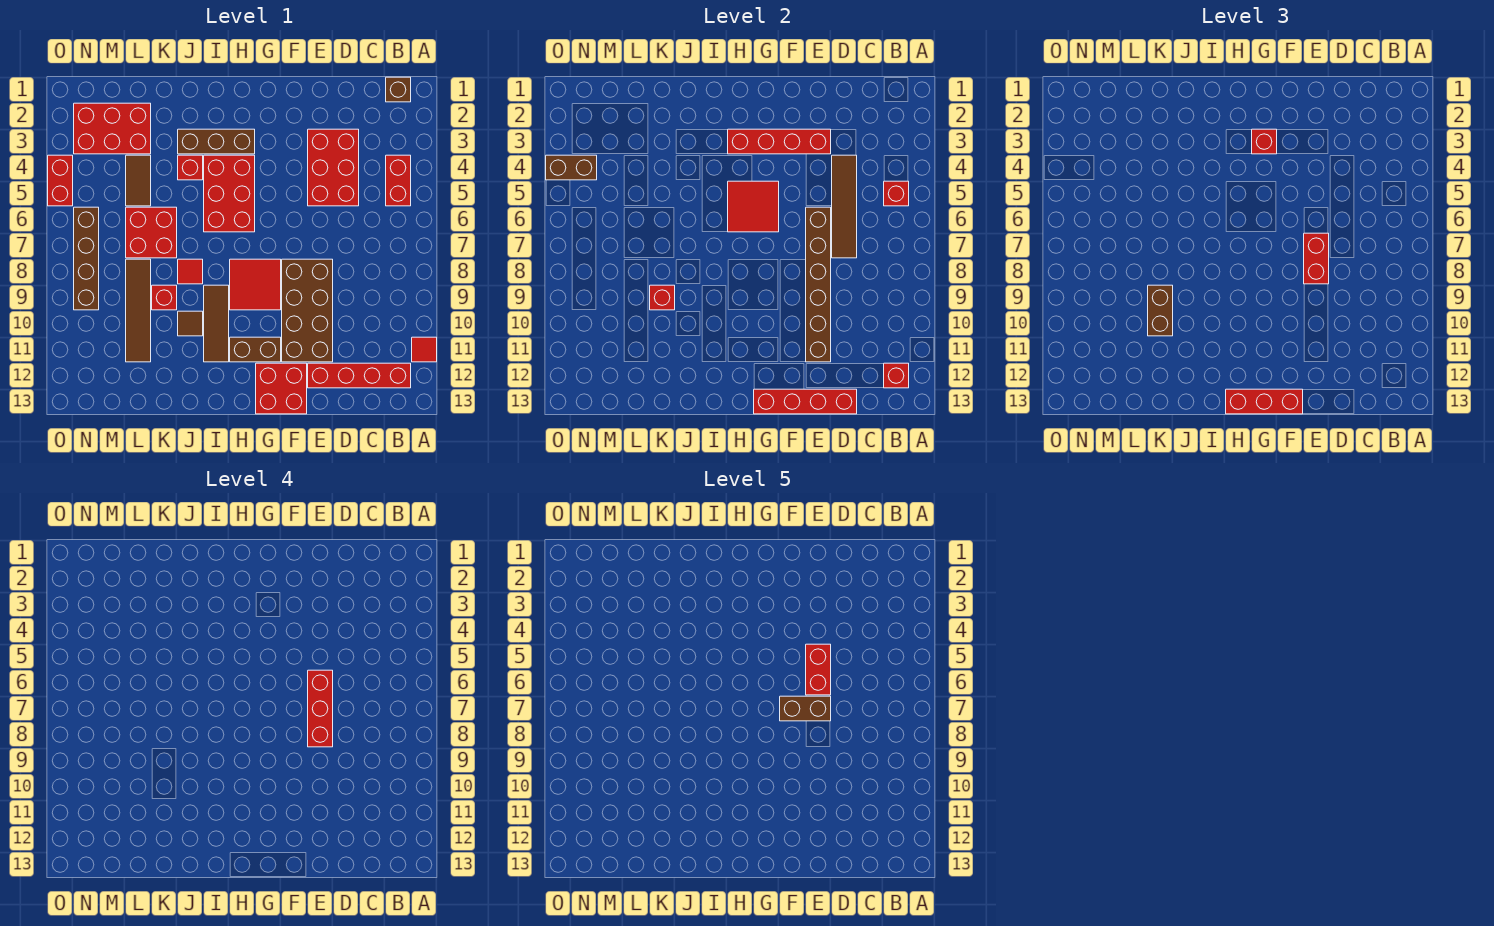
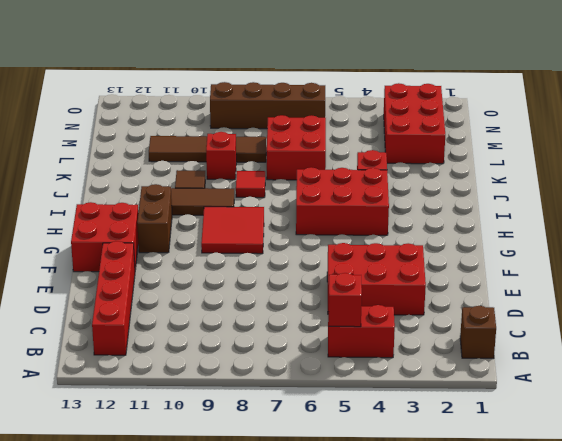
none -> red 1x1 tile [412,337,437,362]
none -> brown 2x4 brick [282,259,333,362]
none -> brown 1x3 brick [178,129,255,154]
none -> brown 1x2 tile [126,155,151,206]

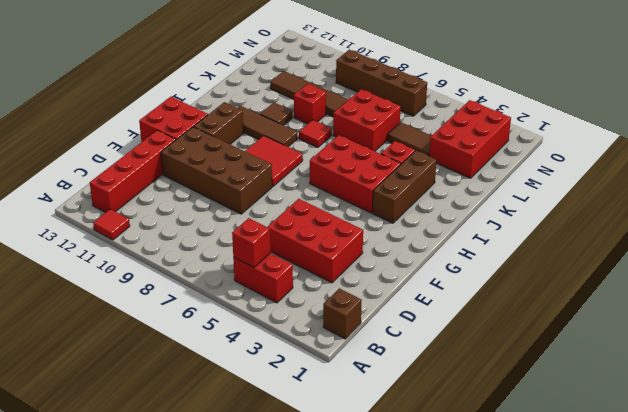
none -> red 1x2 brick [48,155,73,206]
none -> red 1x1 brick [884,363,909,388]
none -> brown 1x4 tile [832,155,857,258]
none -> red 1x4 brick [754,389,857,414]

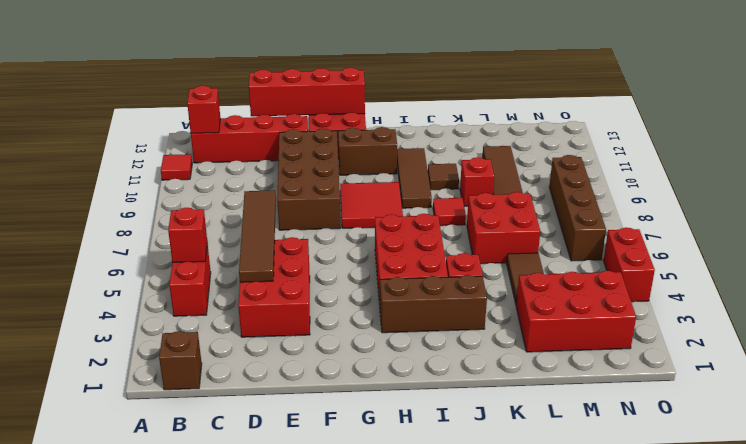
none -> red 1x4 brick [728,129,831,154]
none -> brown 1x6 brick [806,207,831,362]
none -> red 2x2 tile [728,181,779,232]
none -> red 1x1 brick [650,285,675,310]

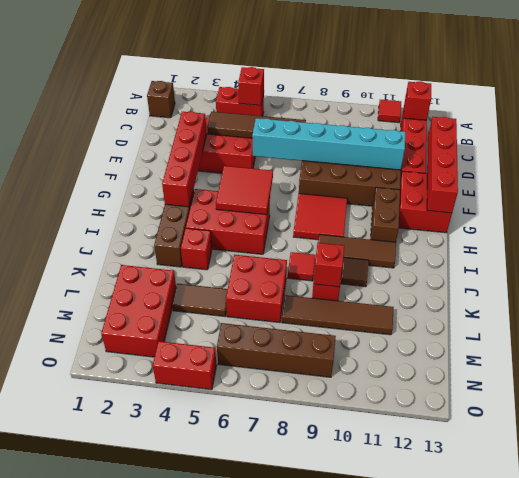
cyan 1x6 brick [252,118,405,170] -> brown 1x6 brick [806,207,831,362]
none -> brown 1x2 brick [546,155,597,180]
none -> red 1x2 brick [1304,233,1329,284]
none -> red 1x3 brick [1226,389,1303,414]
none -> red 1x1 brick [1252,129,1277,154]

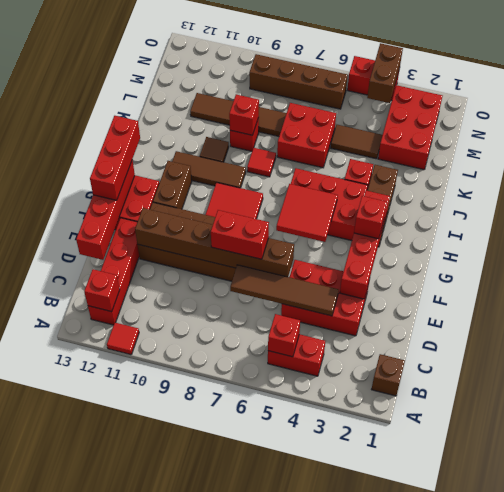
none -> brown 1x2 brick [1148,285,1173,336]
none -> red 1x3 brick [308,670,333,747]
none -> red 1x2 brick [806,644,831,695]
none -> brown 1x2 brick [780,696,831,721]

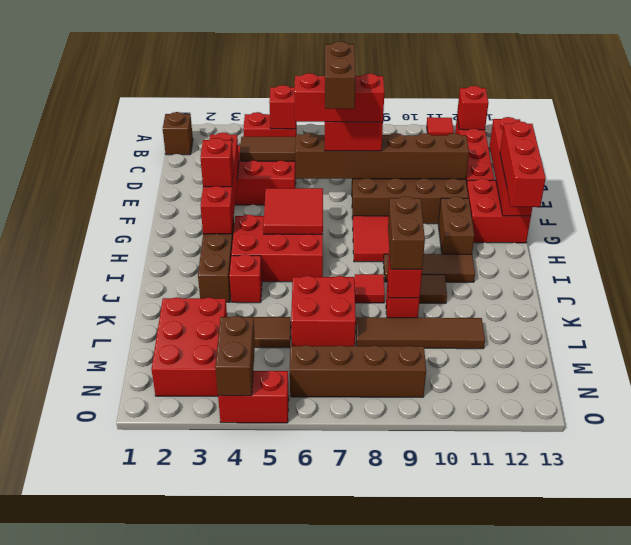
brown 1x2 brick [388,196,425,269] -> brown 1x2 brick turned to [1148,285,1173,336]
none -> red 1x2 brick [806,644,831,695]

